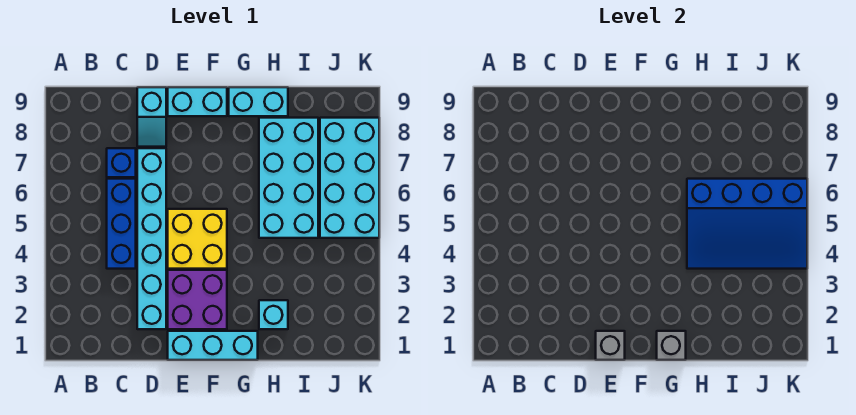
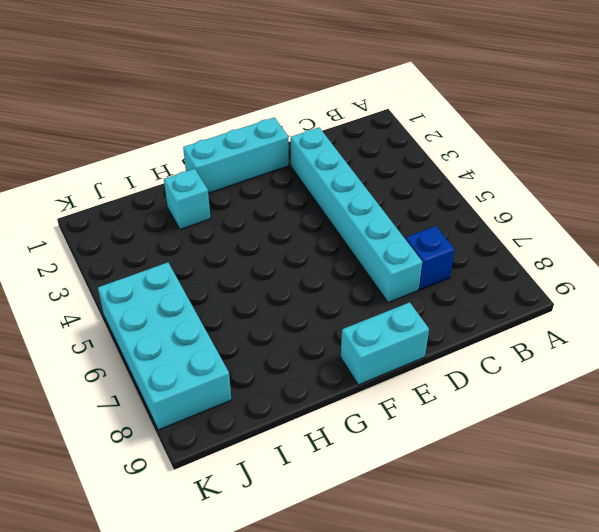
none -> blue 1x3 brick [107,179,136,269]
none -> cyan 1x2 slope [137,87,166,147]
none -> purple 2x2 brick [168,270,227,329]

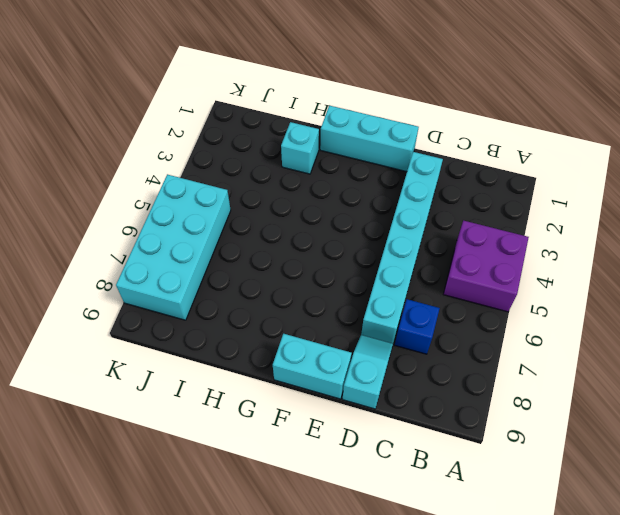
purple 2x2 brick [443,220,529,312] -> purple 2x2 brick moved to [168,270,227,329]
none -> blue 1x3 brick [107,179,136,269]
none -> yellow 2x2 brick [168,209,227,269]
none -> cyan 1x2 brick [229,87,288,116]

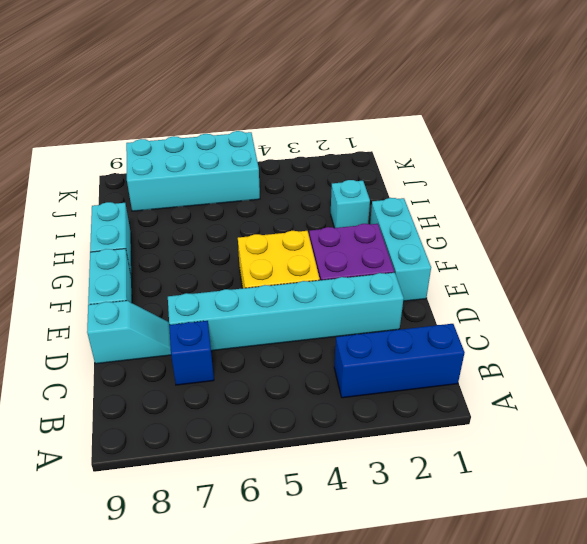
blue 1x3 brick [334,324,465,398] -> blue 1x3 brick moved to [107,179,136,269]
none -> cyan 2x4 brick [259,118,318,238]
none -> grey 1x1 brick [596,331,625,360]
none -> grey 1x1 brick [657,331,686,360]

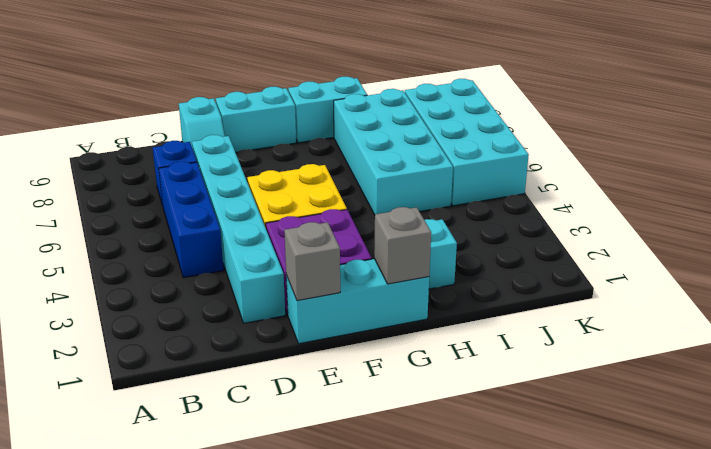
none -> blue 3x4 slope [687,179,807,269]

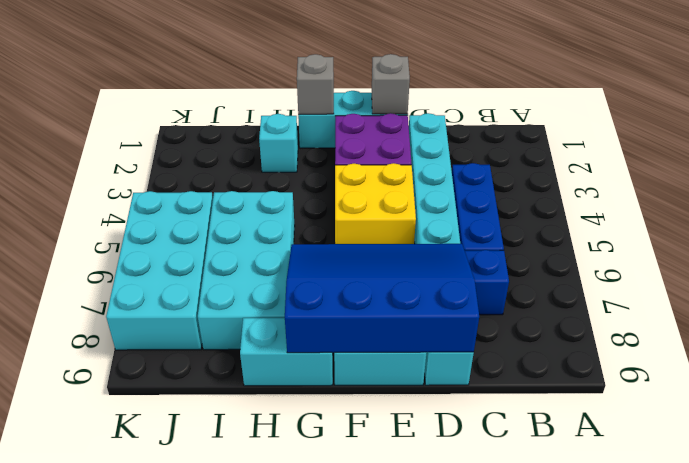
blue 3x4 slope [285,244,479,353] -> blue 3x4 slope moved to [687,179,807,269]

